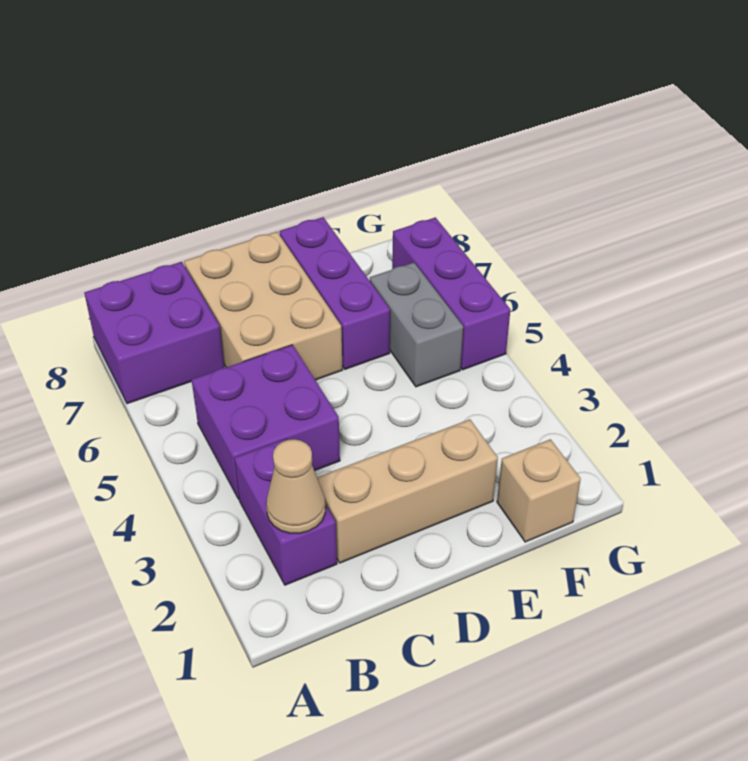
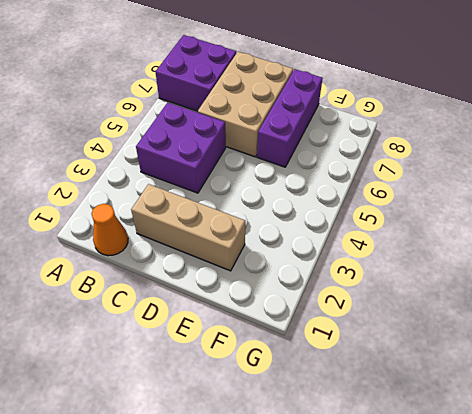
orange 1x1 cone [91,204,128,256] -> none
none -> purple 1x2 brick [234,439,337,585]
none -> tan 1x1 brick [497,439,581,542]

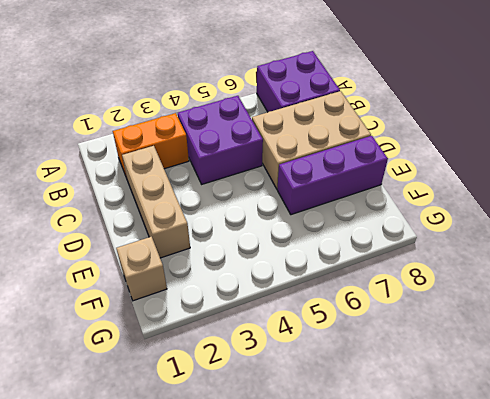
orange 1x2 brick [113,113,189,178] -> purple 1x2 brick [234,439,337,585]
none -> grey 1x2 brick [370,263,463,387]
none -> purple 1x3 brick [392,217,510,370]

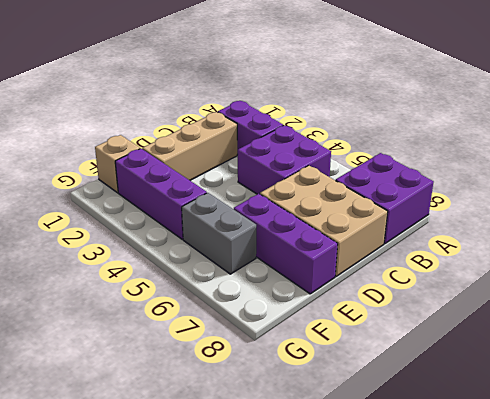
purple 1x3 brick [115,149,207,239] -> purple 1x3 brick moved to [392,217,510,370]
none -> tan 1x1 cone [266,439,326,534]

